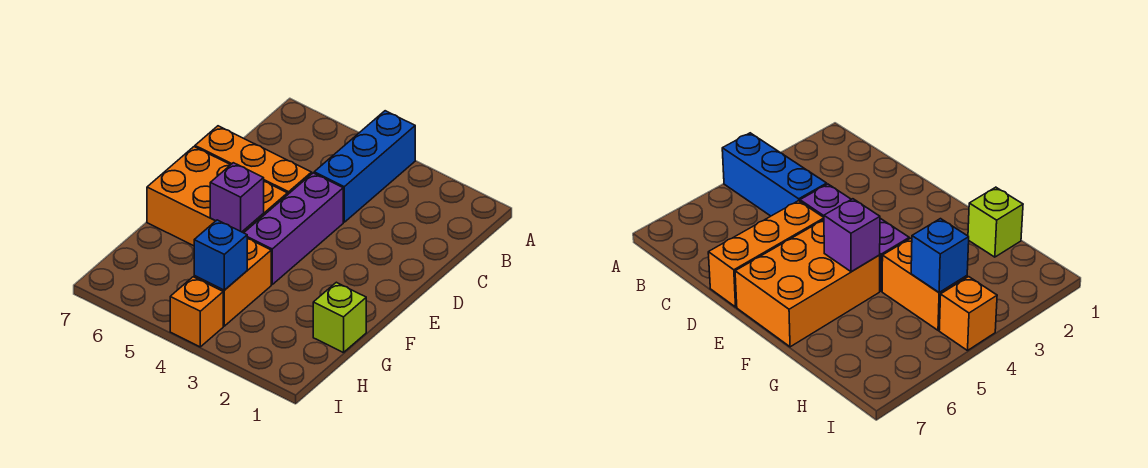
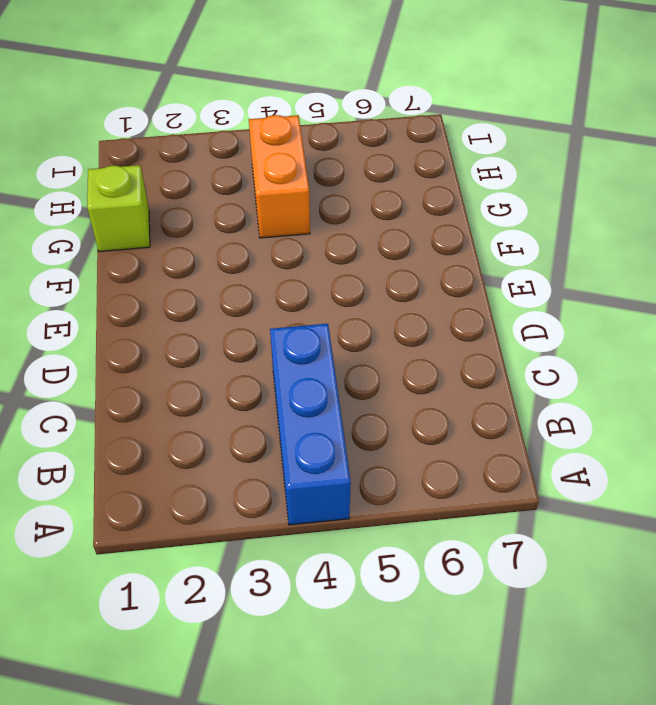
none -> purple 1x3 brick [244,173,343,284]
none -> orange 1x3 brick [195,126,312,194]

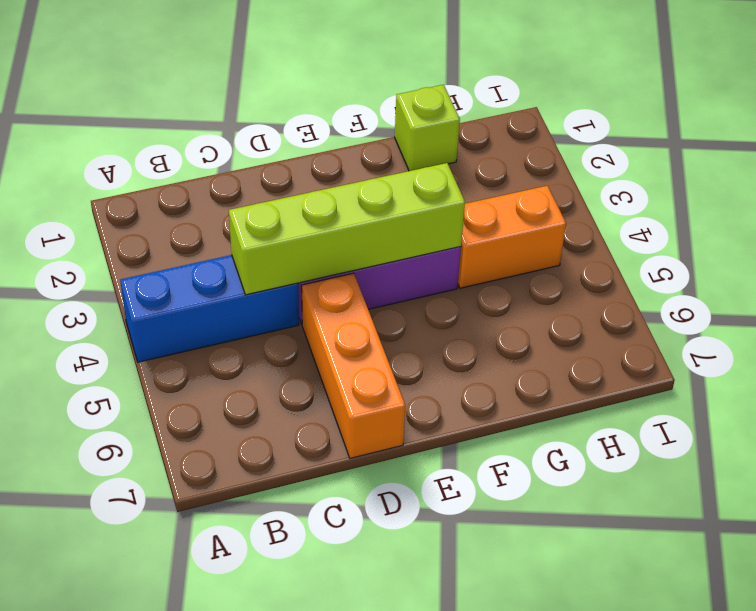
lime 1x4 brick [229,163,465,295] -> none
none -> orange 2x3 brick [147,147,288,246]
none -> orange 1x1 brick [170,277,223,347]

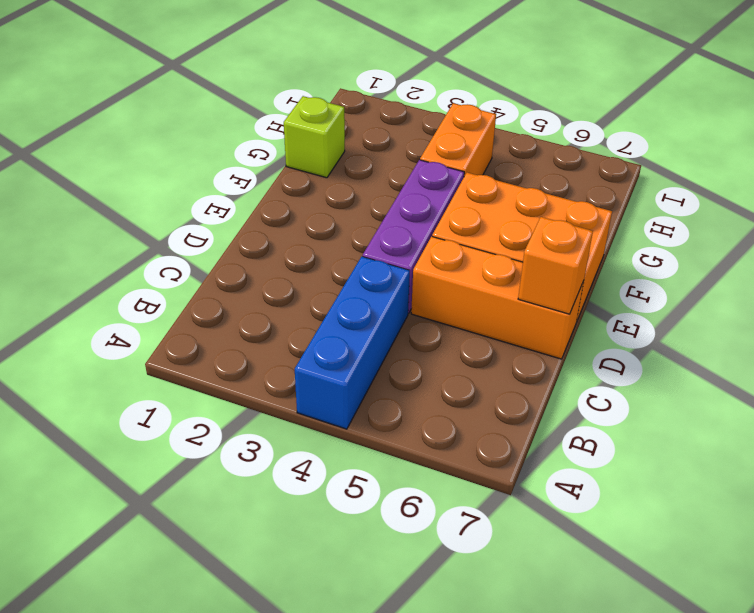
orange 1x1 brick [518,217,593,314] -> orange 1x1 brick moved to [170,277,223,347]
none -> purple 1x1 brick [210,163,264,232]
none -> blue 1x1 brick [194,220,247,290]

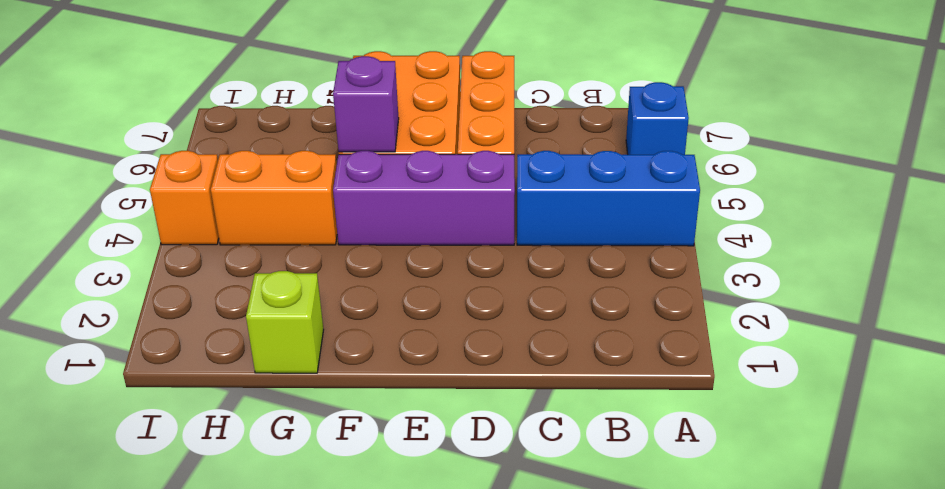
blue 1x1 brick [626,82,689,155] -> blue 1x1 brick moved to [194,220,247,290]

